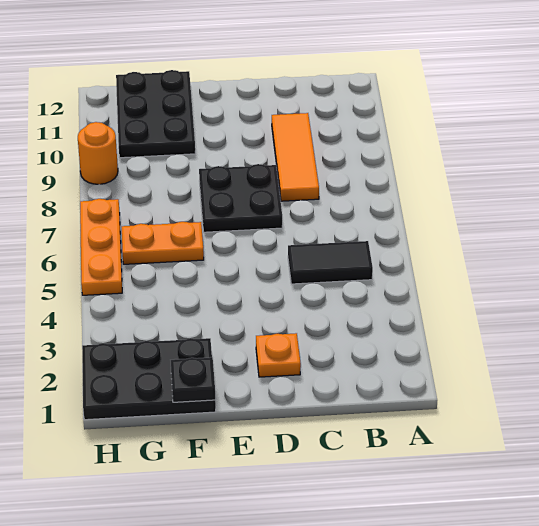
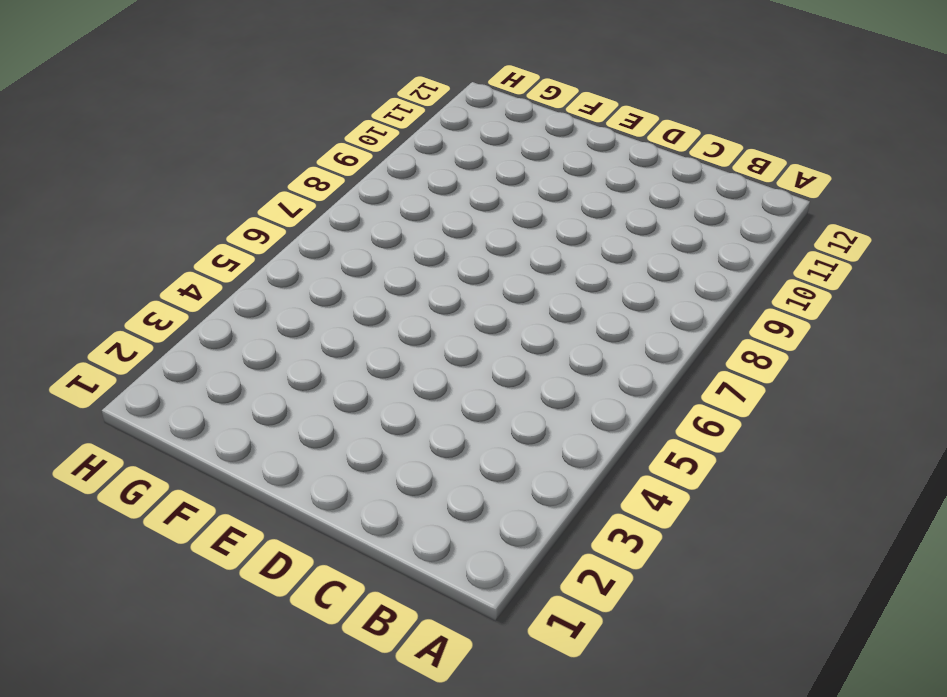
none -> black 1x2 tile [288,241,373,284]
none -> orange 1x3 tile [272,113,319,201]

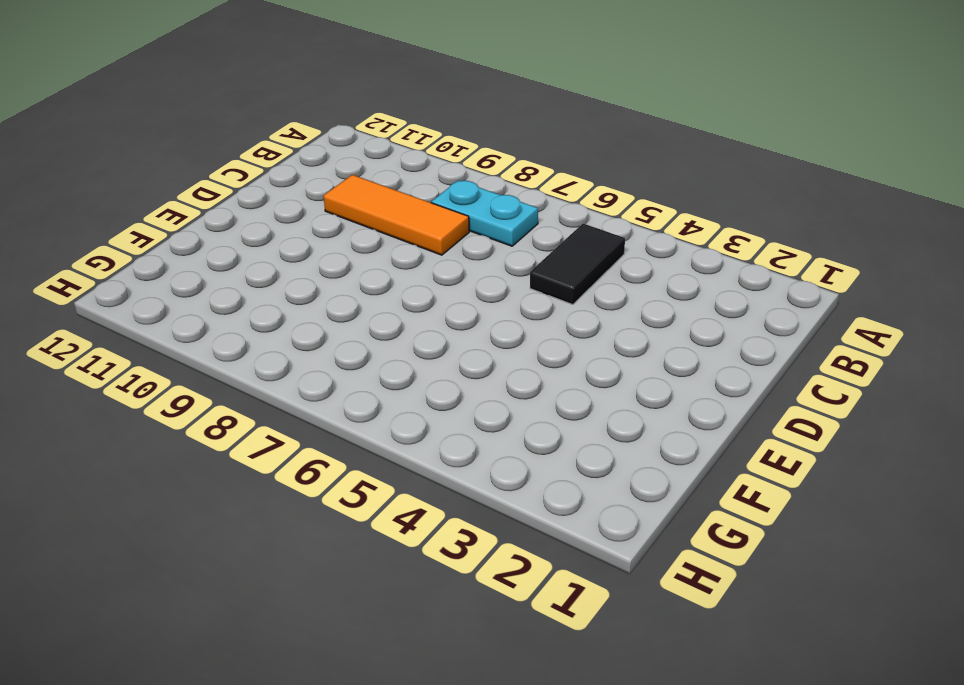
cyan 1x2 plate [431,180,538,246] -> none
none -> orange 1x1 plate [256,333,301,377]
none -> black 2x2 plate [199,164,282,232]

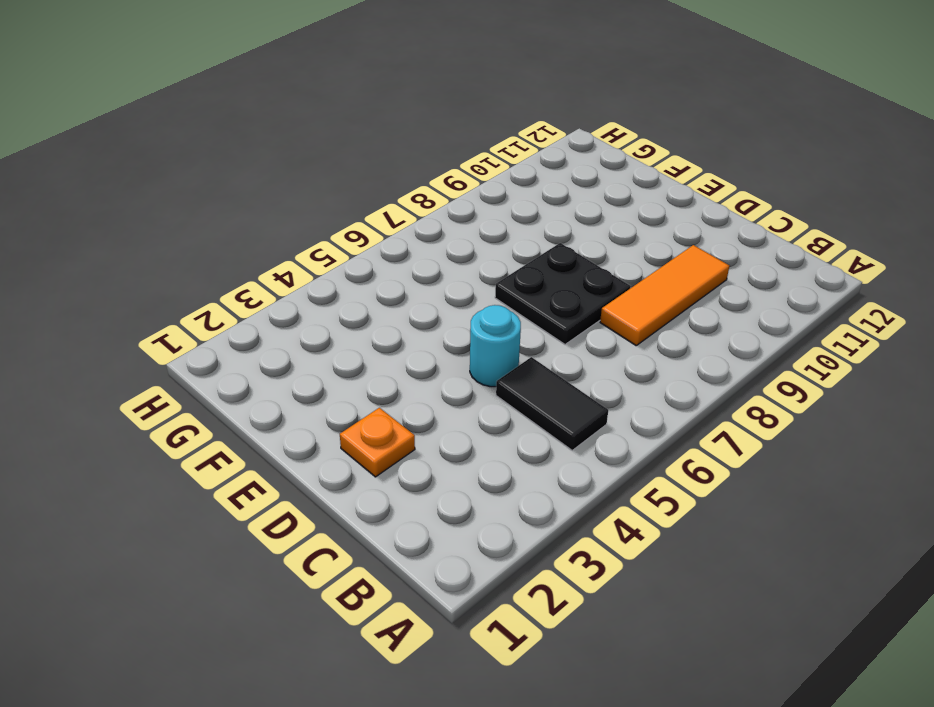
cyan 1x1 round brick [470,305,521,387] -> none
none -> black 2x3 plate [82,338,216,420]
none -> orange 1x2 plate [122,222,204,264]

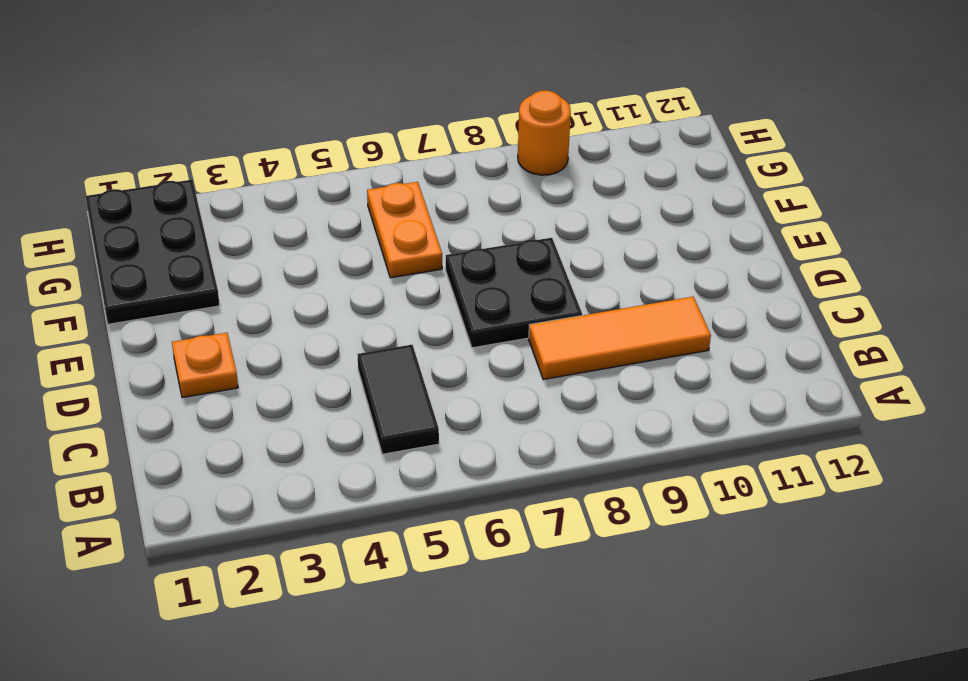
none -> black 2x3 plate [116,70,195,158]
none -> orange 1x3 plate [80,199,122,295]

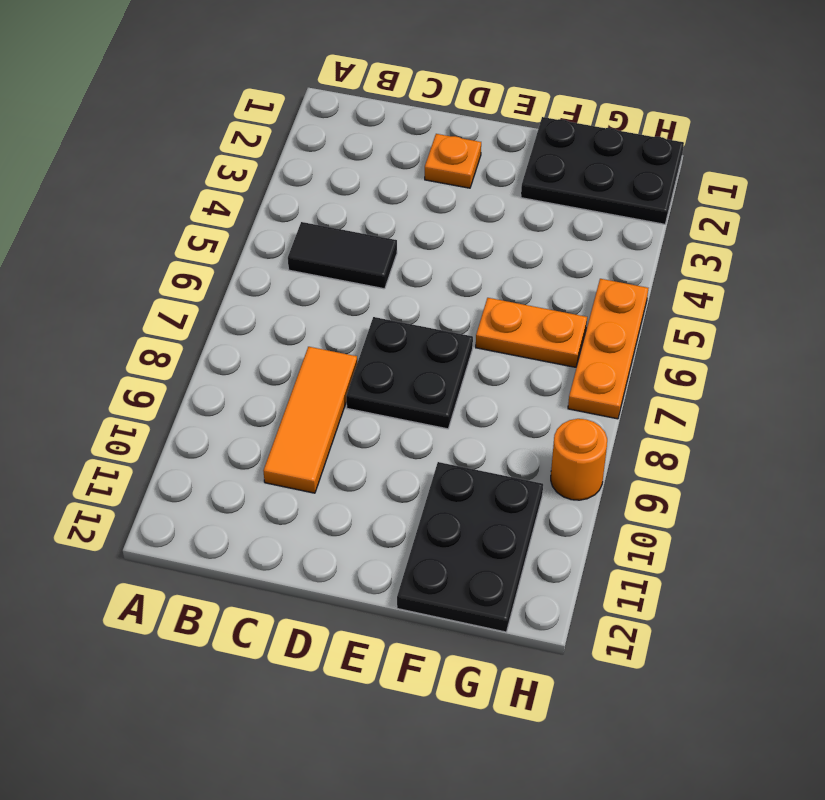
none -> black 1x1 plate [171,357,215,402]

